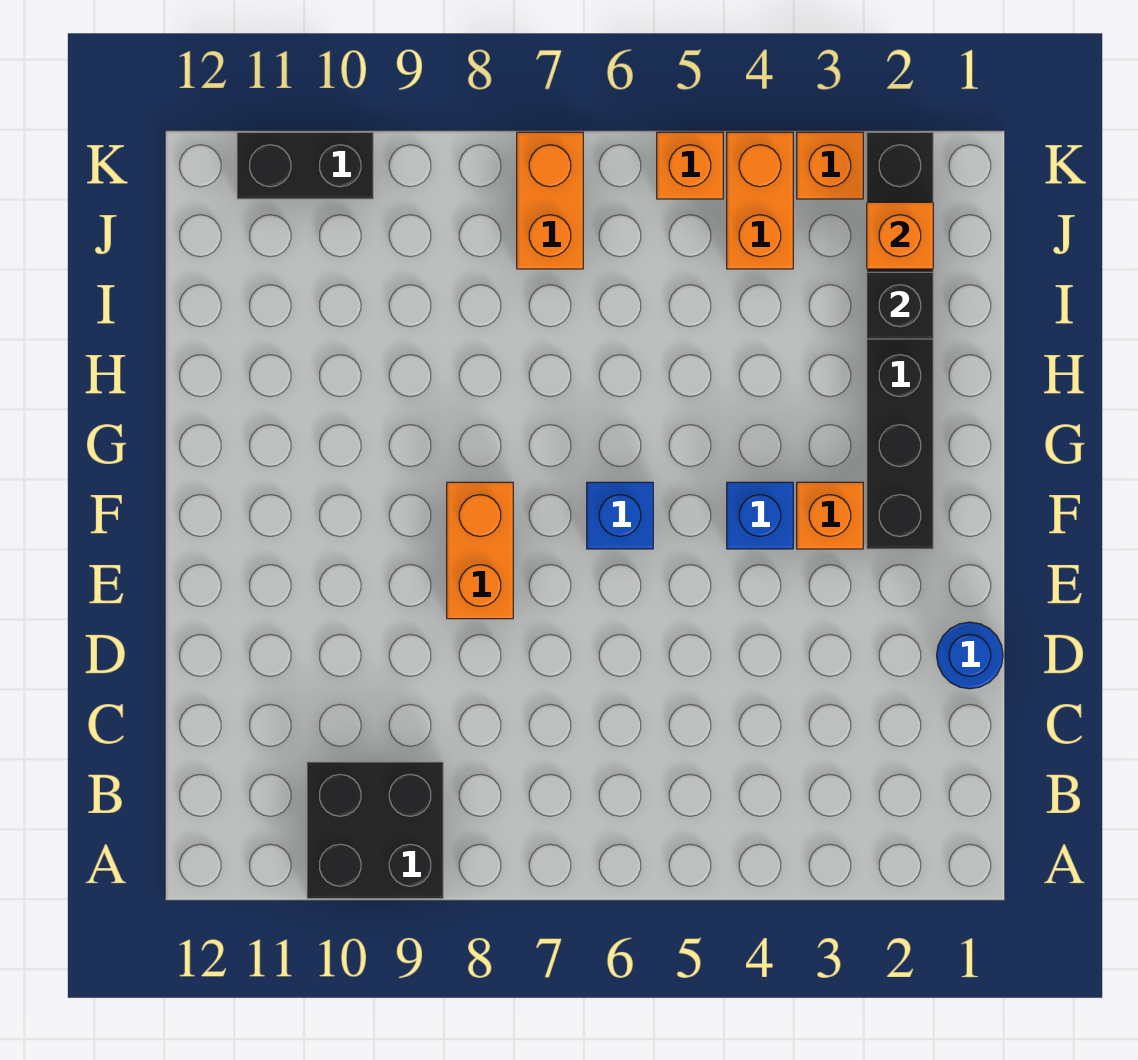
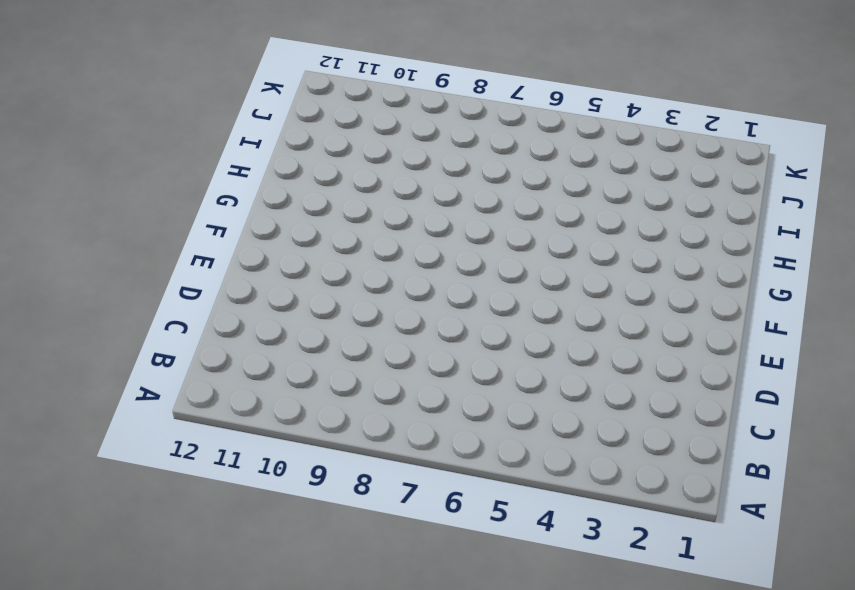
none -> black 2x2 brick [307,762,443,899]
none -> blue 1x1 round brick [937,622,1003,689]
none -> orange 1x2 brick [447,482,513,619]

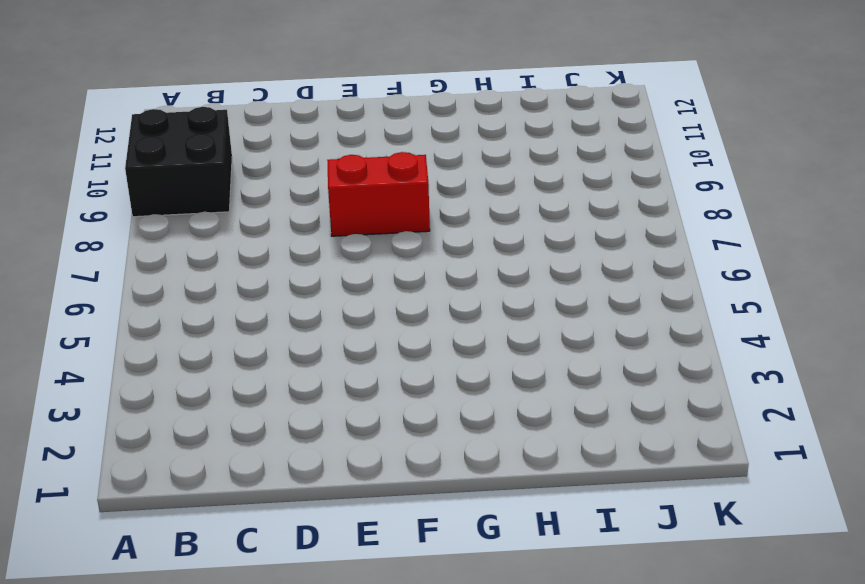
red 1x2 brick [327,152,430,236] -> orange 1x2 brick [447,482,513,619]
none -> blue 1x1 round brick [937,622,1003,689]
none -> black 1x6 brick [867,132,933,549]
none -> orange 1x1 brick [797,482,863,549]

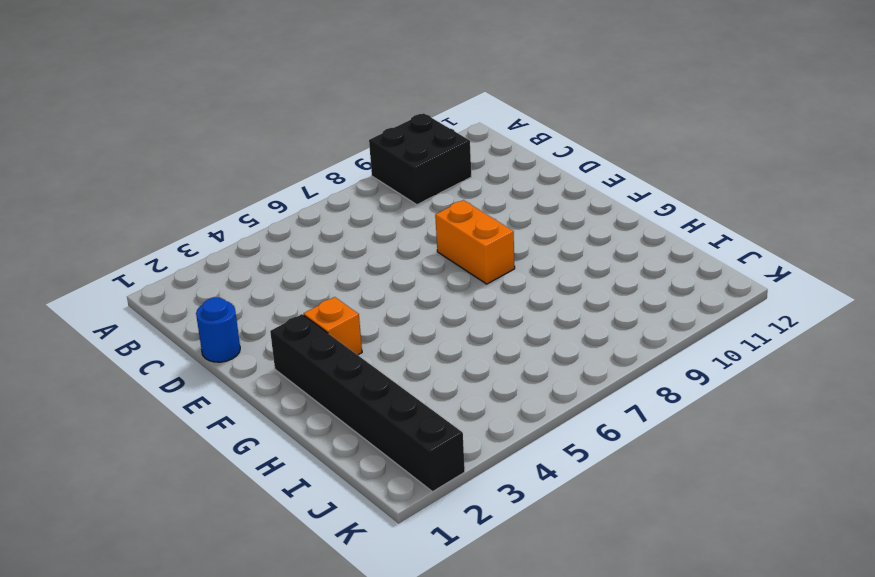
none -> blue 1x1 brick [727,482,793,549]
none -> blue 1x1 brick [587,482,653,549]
none -> orange 1x2 brick [727,132,793,269]

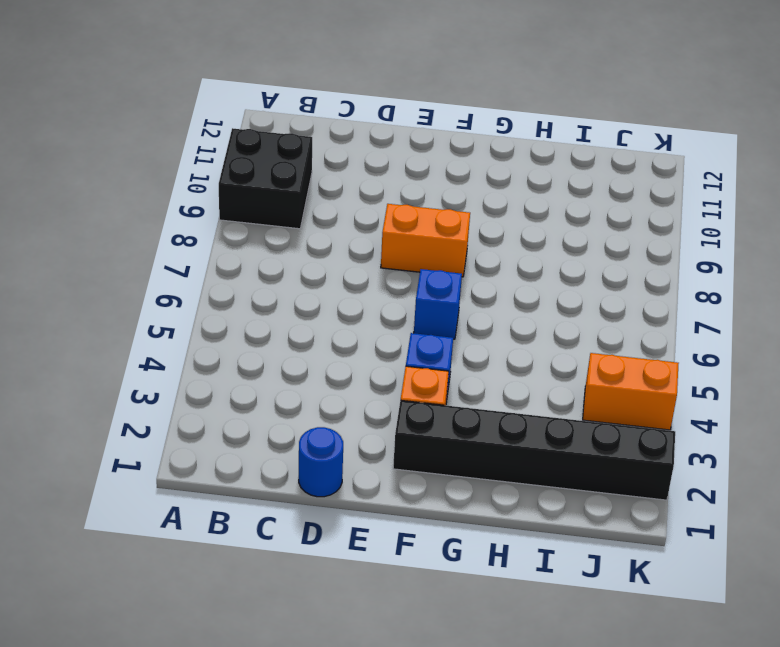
none -> orange 1x2 brick [517,132,583,269]
none -> orange 1x1 brick [797,132,863,199]
none -> orange 1x1 brick [657,132,723,199]

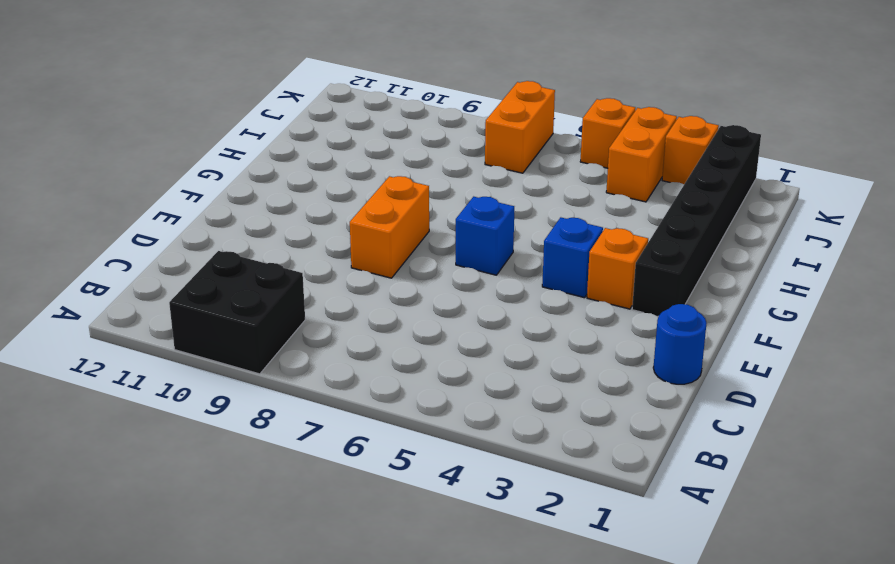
none -> black 1x2 brick [237,132,373,199]
none -> black 1x1 brick [867,272,933,339]
none -> orange 1x1 brick [867,202,933,269]

